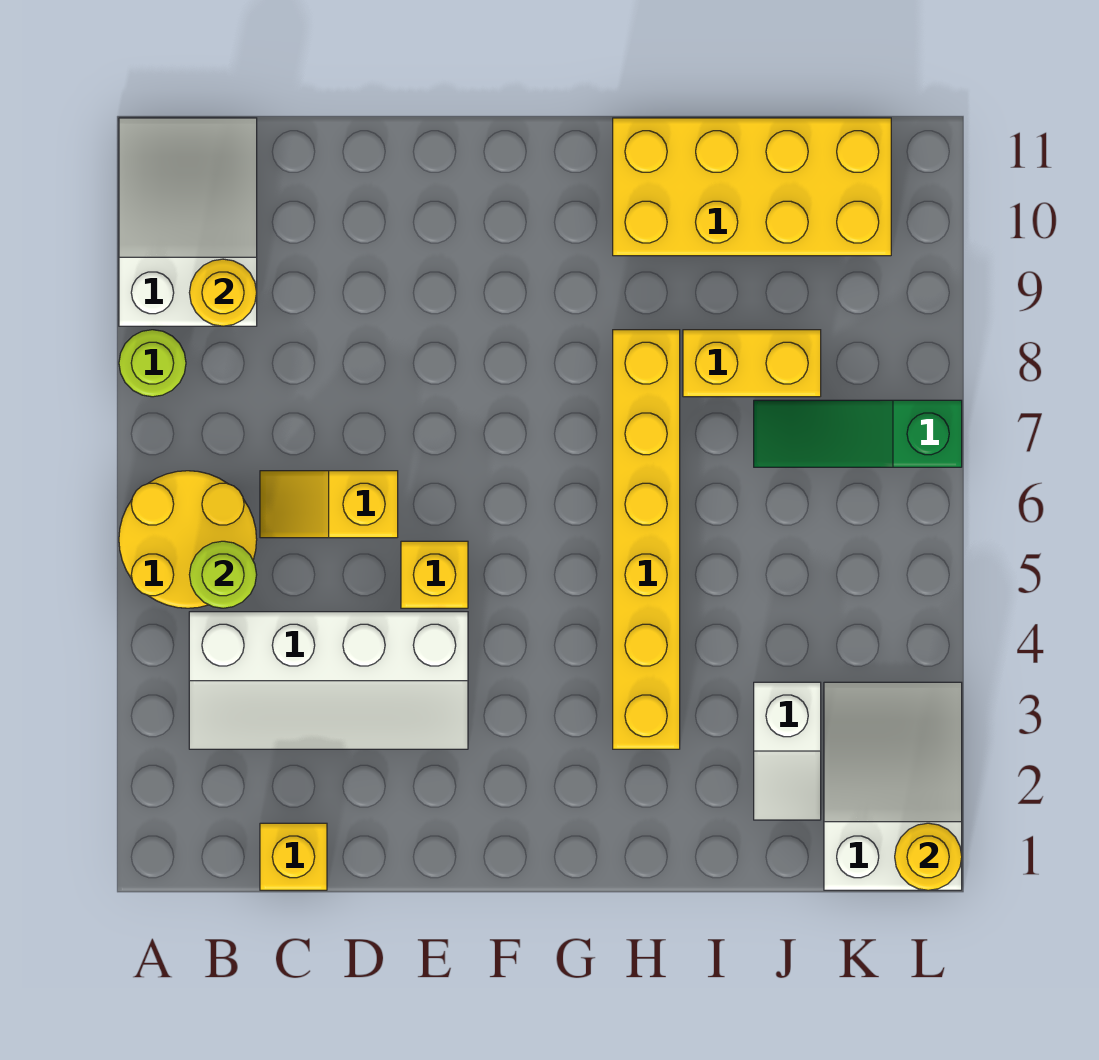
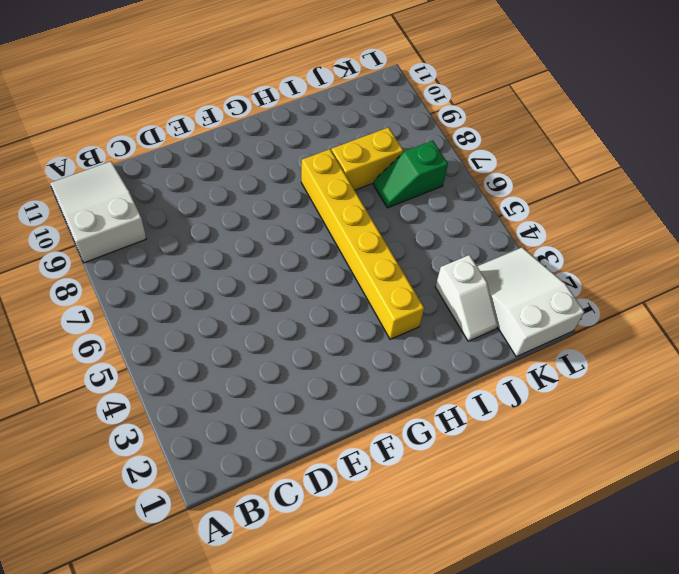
green 1x2 slope [373,141,448,208] -> green 1x3 slope [754,400,962,467]
none -> yellow 2x2 round brick [119,471,257,608]
none -> lime 1x1 round brick [119,330,186,397]
none -> white 2x4 slope [189,612,468,749]

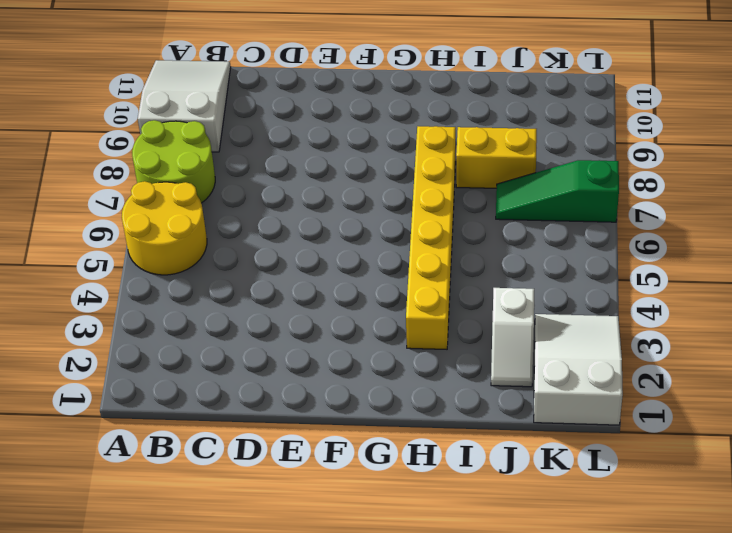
lime 2x2 round brick [132,120,215,203] -> lime 1x1 round brick [119,330,186,397]
none -> white 2x4 slope [189,612,468,749]
none -> yellow 1x1 brick [260,823,327,890]
none -> yellow 1x2 slope [260,471,398,538]

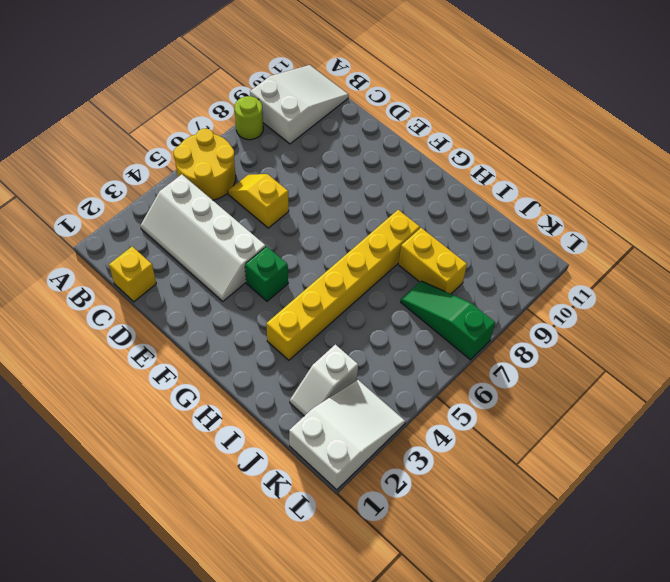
green 1x1 brick [245,246,288,301] -> none
none -> yellow 1x1 brick [401,541,468,608]
none -> yellow 2x4 brick [613,118,891,256]
none -> lime 1x1 round brick [189,541,257,608]

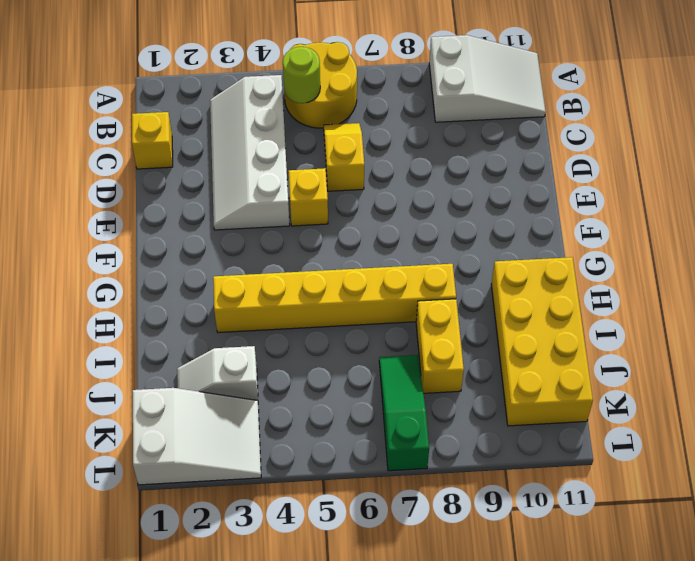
none -> lime 1x1 round brick [119,330,186,397]
none -> yellow 1x1 round brick [189,259,257,326]
none -> yellow 1x1 round brick [895,823,962,890]

